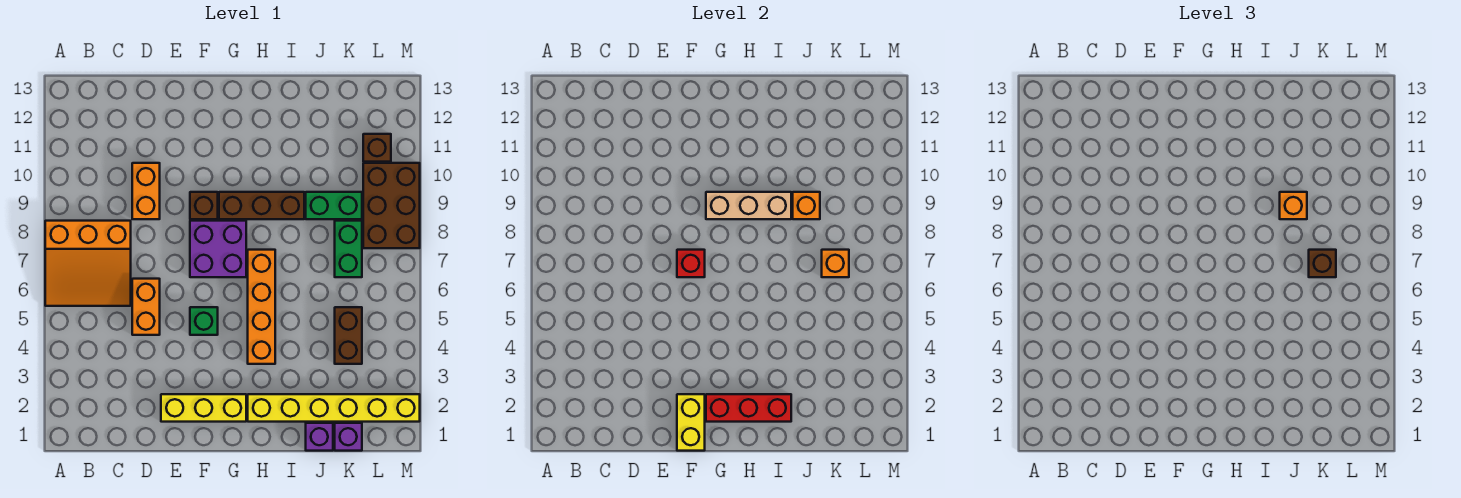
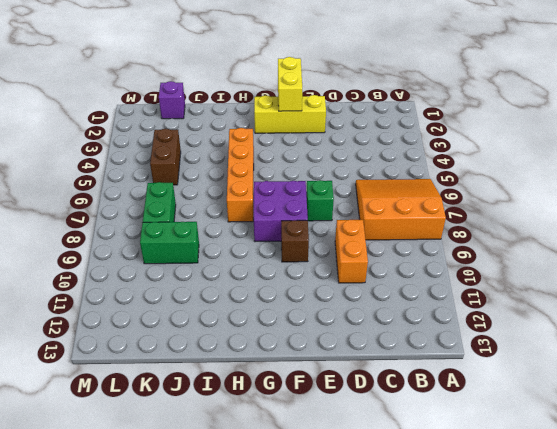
green 1x1 brick [306,180,334,221] -> green 1x1 brick moved to [190,307,218,335]
none -> orange 1x2 brick [132,279,160,335]
none -> brown 1x3 brick [219,192,304,219]
none -> yellow 1x6 brick [248,394,420,422]

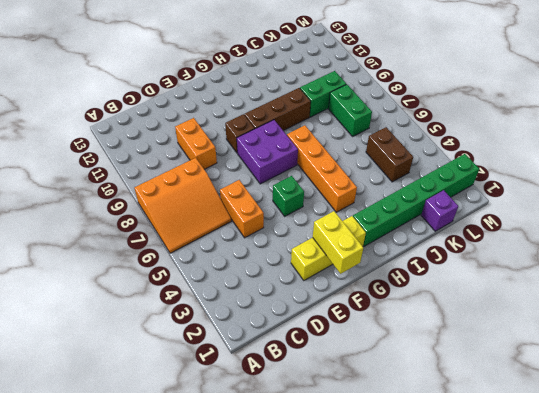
green 1x6 brick [353,154,479,246] -> yellow 1x6 brick [248,394,420,422]
none -> purple 1x1 brick [306,423,333,451]
none -> brown 2x3 brick [363,163,420,248]
none -> brown 1x1 brick [363,134,391,162]

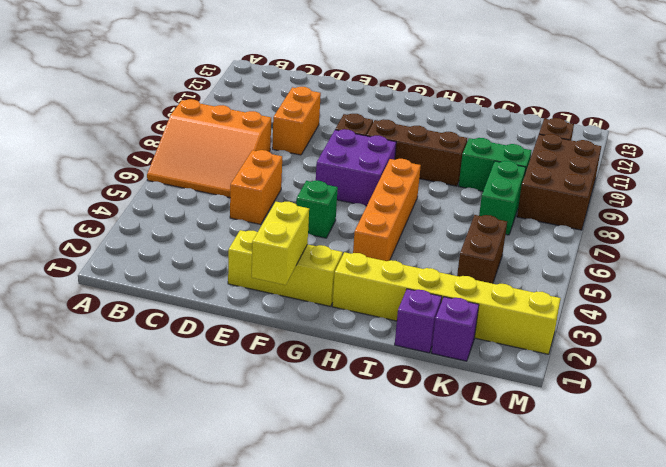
none -> red 1x1 brick [677,250,705,277]
none -> red 1x3 brick [706,394,791,422]
none -> tan 1x3 brick [706,192,791,219]

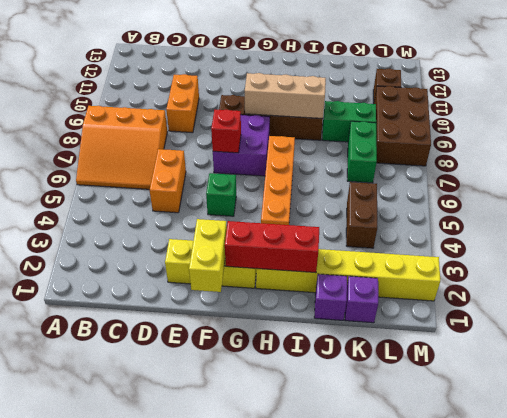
none -> orange 1x1 brick [793,192,820,219]
none -> orange 1x1 brick [822,250,849,277]
none -> orange 1x1 brick [1280,192,1307,219]

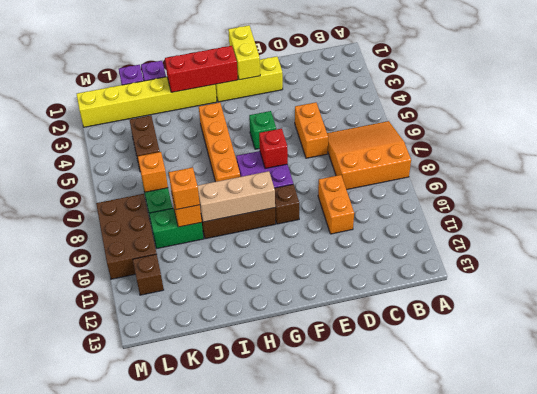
none -> brown 1x1 brick [1309,250,1336,277]

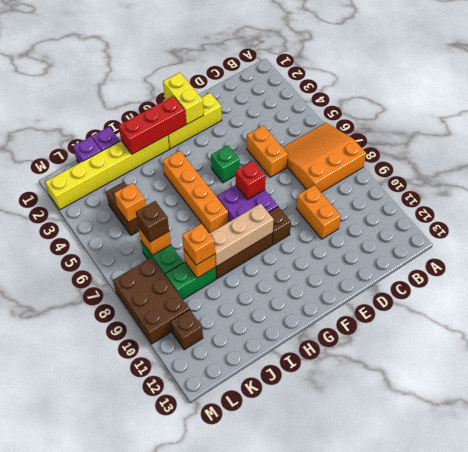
orange 1x1 brick [114,183,146,222] -> none

